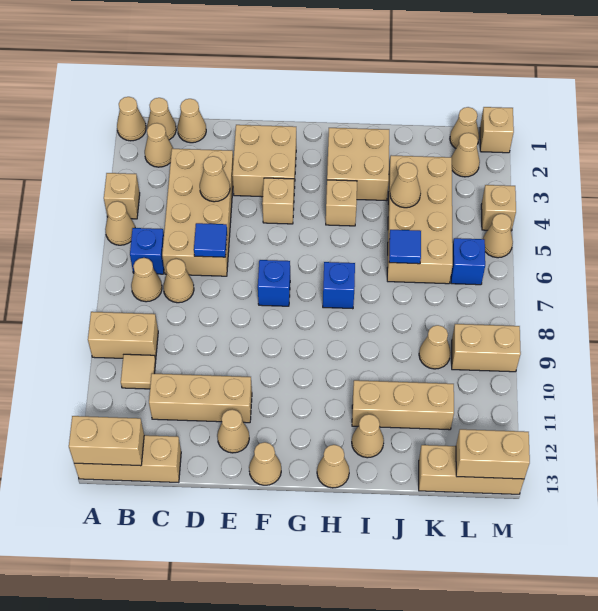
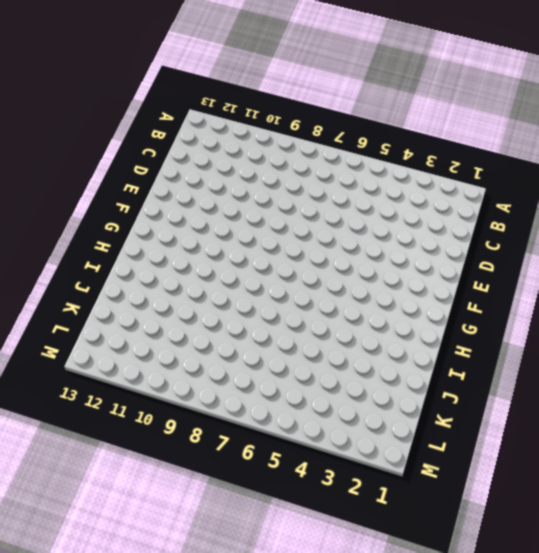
none -> tan 1x1 cone [117,97,146,141]
none -> tan 1x1 brick [104,173,140,219]
none -> tan 1x1 cone [105,201,135,245]
none -> tan 1x2 brick [88,312,158,359]

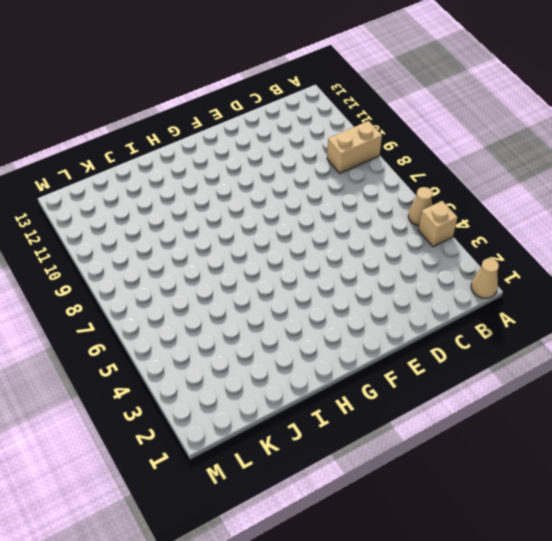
none -> tan 1x3 brick [74,435,181,482]
none -> tan 1x1 cone [147,98,176,140]
none -> tan 1x1 cone [145,123,173,167]
none -> blue 1x1 brick [130,228,164,274]

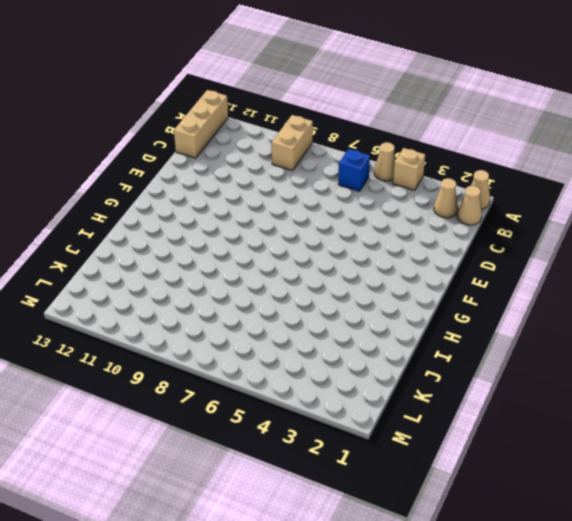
none -> tan 1x1 cone [131,258,162,302]
none -> tan 1x1 tile [121,354,156,389]
none -> tan 1x1 cone [177,99,206,143]
none -> tan 2x4 brick [162,149,233,276]

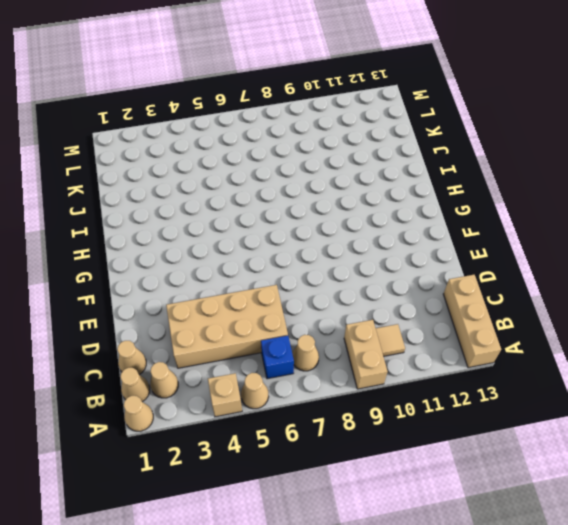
none -> tan 1x1 cone [163,259,194,303]
none -> tan 1x3 brick [149,373,252,423]
none -> tan 2x2 brick [232,125,296,197]
none -> tan 1x1 cone [217,409,249,453]

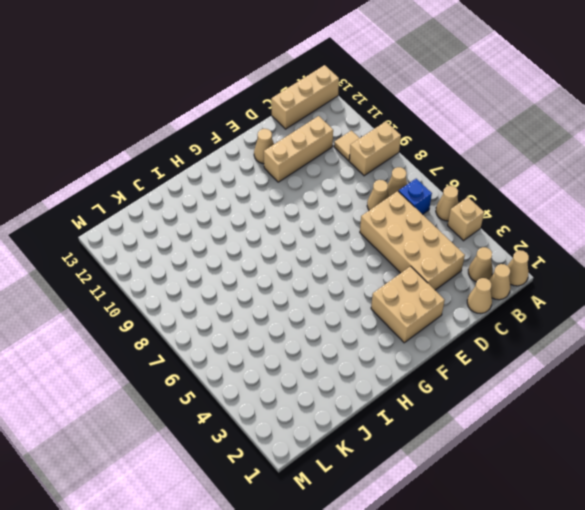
none -> tan 1x1 brick [262,178,294,224]
none -> blue 1x1 brick [258,260,290,306]
none -> tan 1x1 cone [249,442,281,485]
none -> tan 2x2 brick [327,128,389,201]

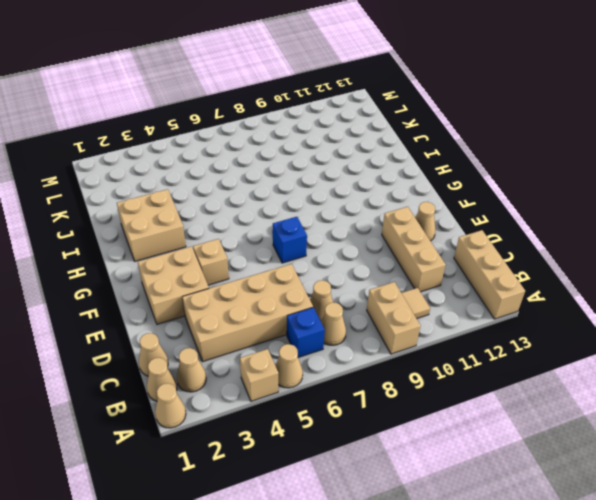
none -> tan 1x1 cone [249,442,281,485]
none -> tan 1x1 brick [326,180,357,226]
none -> blue 1x1 brick [323,262,355,309]
none -> tan 1x1 cone [317,445,349,488]

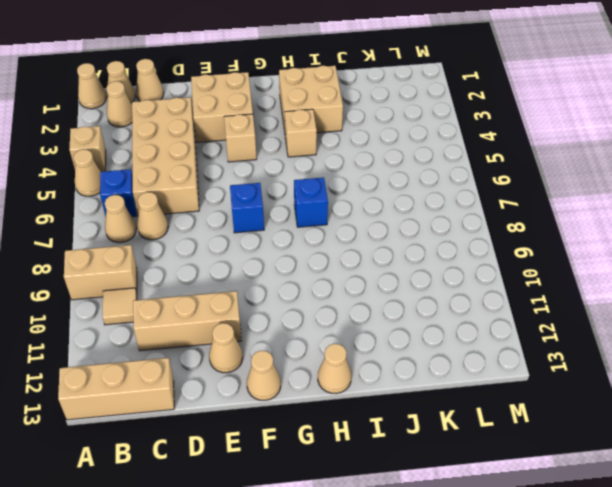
none -> tan 1x3 brick [352,380,454,430]
none -> tan 1x1 cone [352,414,384,458]
none -> tan 2x4 brick [387,155,453,284]
none -> tan 1x1 cone [419,325,451,369]

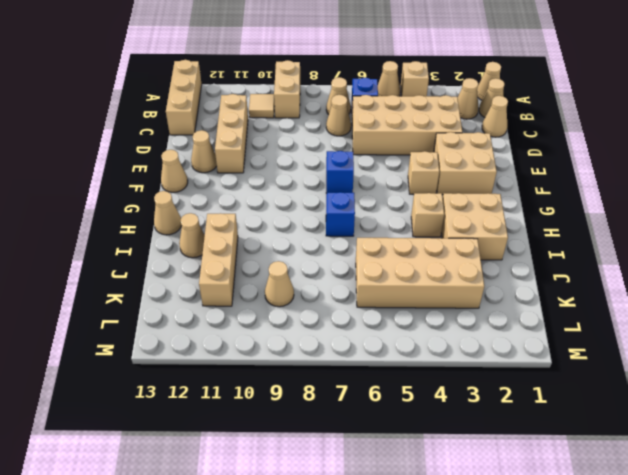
none -> tan 1x3 brick [419,445,524,494]
none -> tan 1x1 cone [450,107,479,148]
none -> tan 1x1 cone [452,133,480,177]
none -> blue 1x1 brick [451,238,485,285]

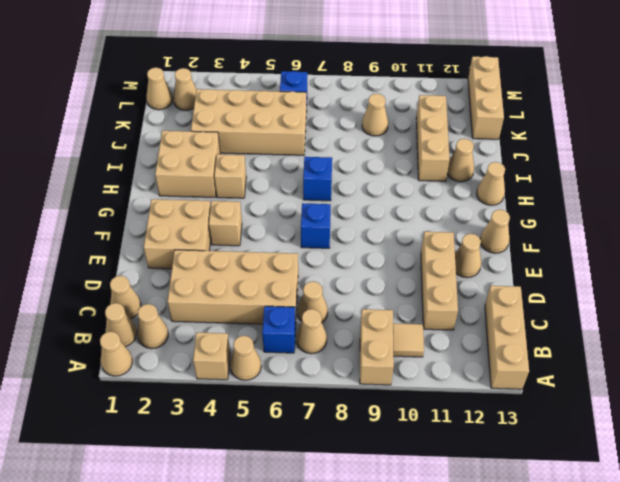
none -> tan 1x2 brick [452,324,521,372]
none -> tan 1x1 brick [480,107,514,153]
none -> tan 1x1 brick [481,185,516,231]
none -> tan 1x1 cone [483,214,513,258]

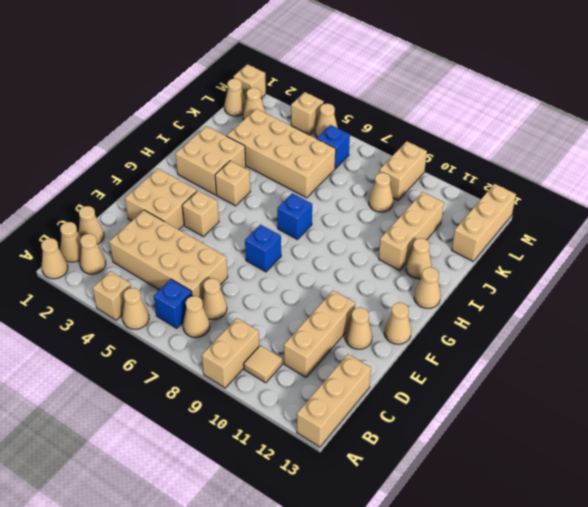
none -> tan 1x2 brick [69,416,144,466]
none -> tan 1x1 cone [200,156,230,202]
none -> blue 1x1 tile [194,223,227,257]
none -> tan 1x1 cone [390,162,421,208]

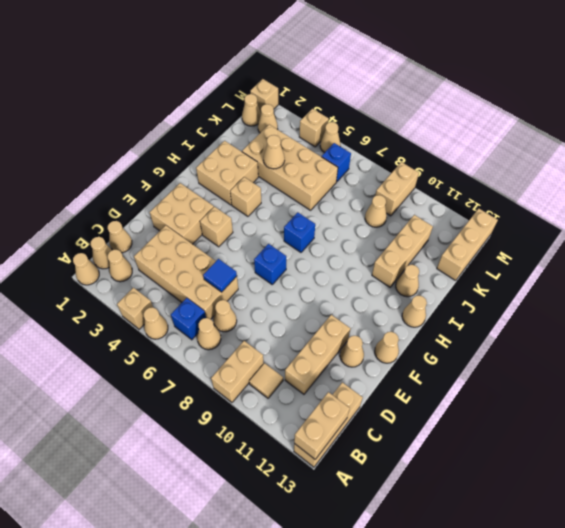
none -> tan 1x1 cone [200,156,230,202]
none -> blue 1x1 tile [389,230,421,264]
none -> tan 1x2 brick [456,429,530,479]

